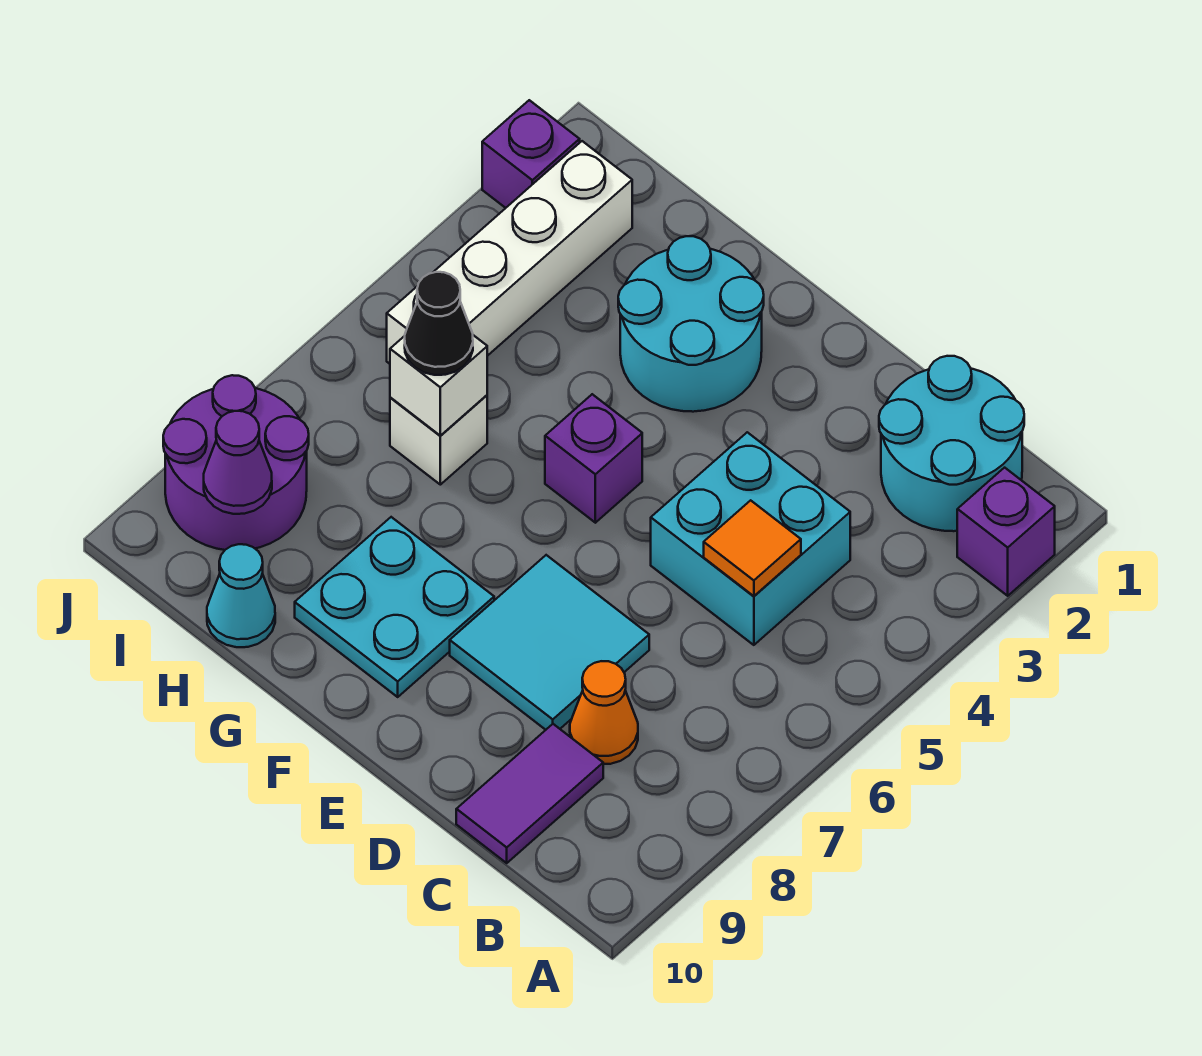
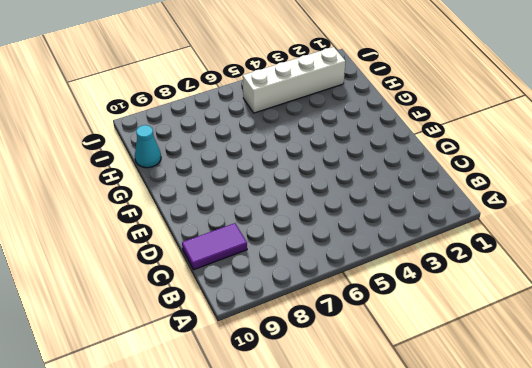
none -> purple 1x1 brick [957,468,1055,596]
none -> cyan 2x2 round brick [879,356,1024,531]
none -> cyan 2x2 brick [651,432,850,645]

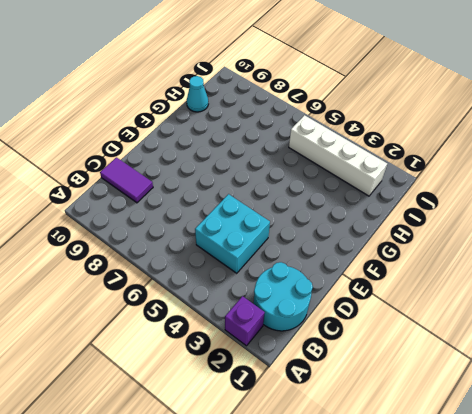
none -> orange 1x1 cone [570,661,638,764]
none -> cyan 2x2 tile [450,555,649,730]
none -> cyan 2x2 round brick [618,236,764,412]

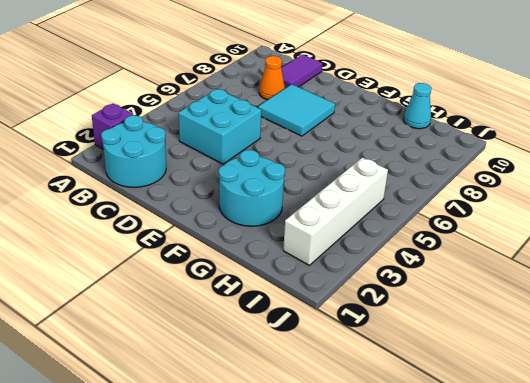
none -> purple 1x1 brick [545,394,642,523]
none -> cyan 2x2 plate [295,517,494,697]
none -> white 1x1 brick [390,395,487,485]

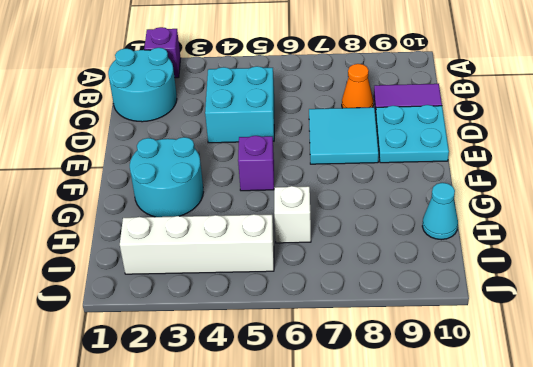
cyan 2x2 plate [376,105,449,163] -> cyan 2x2 plate moved to [295,517,494,697]
none -> purple 2x2 round brick [163,375,309,550]
none -> purple 1x1 brick [482,100,580,208]
none -> orange 1x1 tile [704,500,801,596]

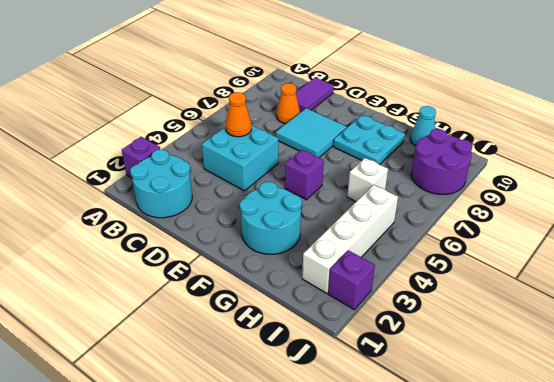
orange 1x1 cone [225,92,252,137] -> orange 1x1 tile [704,500,801,596]
none -> white 1x1 brick [390,335,487,436]
none -> purple 1x1 cone [204,411,272,514]
none -> black 1x1 cone [405,272,473,375]

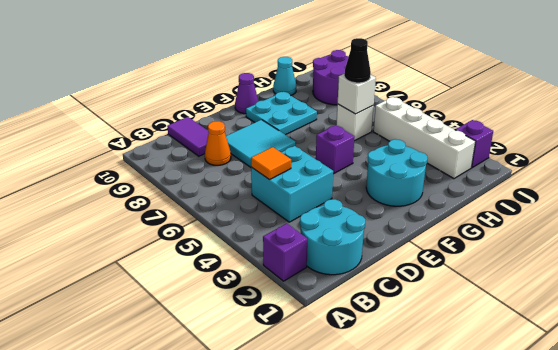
purple 1x1 cone [235,73,258,114] -> purple 1x1 cone moved to [204,411,272,514]

